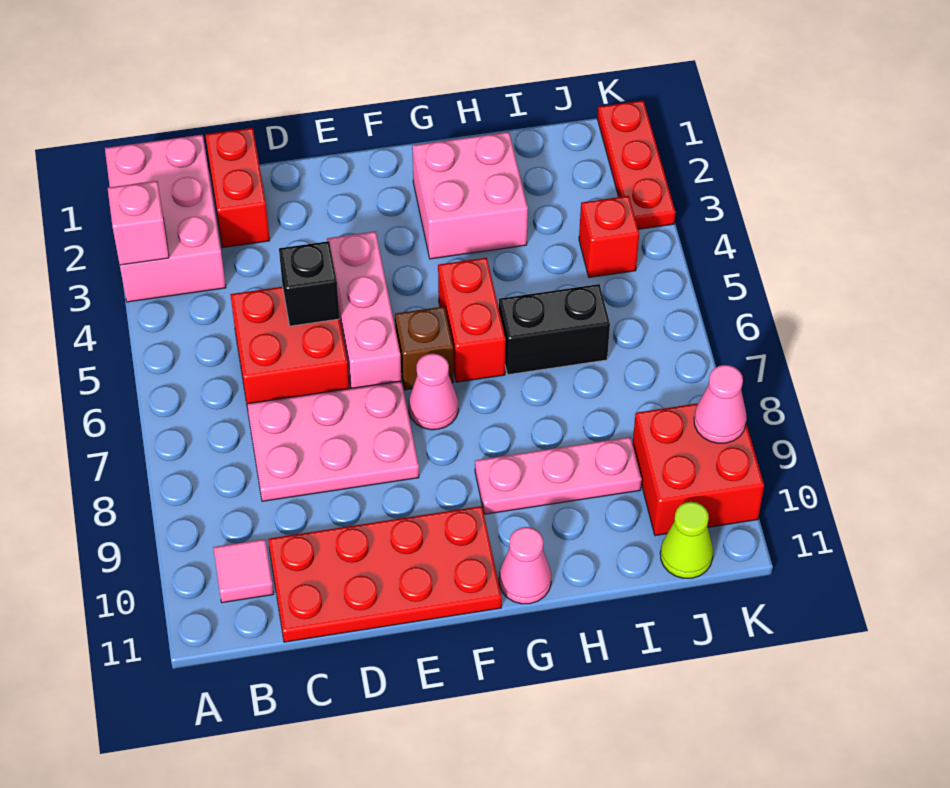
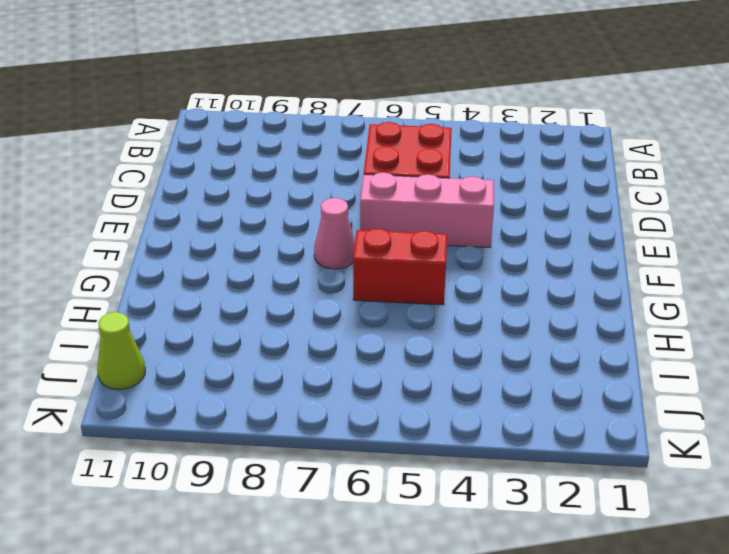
none -> pink 2x3 brick [105,135,226,302]
none -> pink 1x1 tile [213,539,274,603]
none -> red 1x2 brick [205,128,270,248]

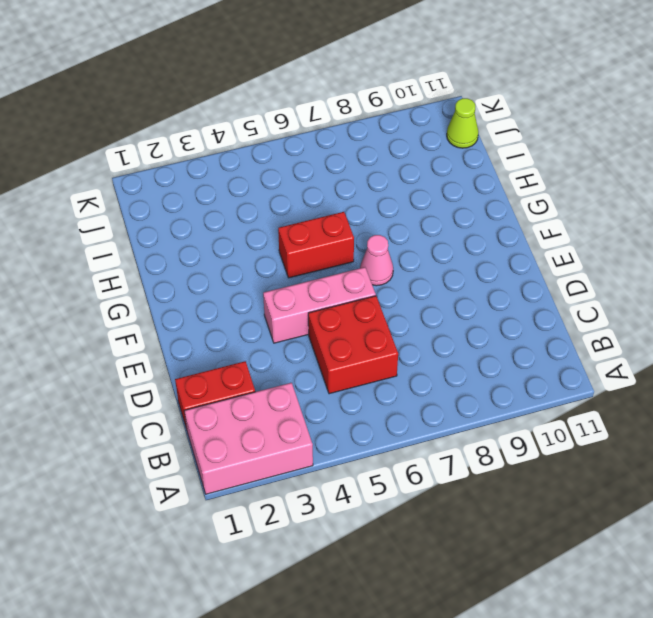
none -> pink 1x1 tile [213,539,274,603]
none -> pink 2x3 plate [247,381,419,501]
none -> red 2x4 plate [268,506,502,642]

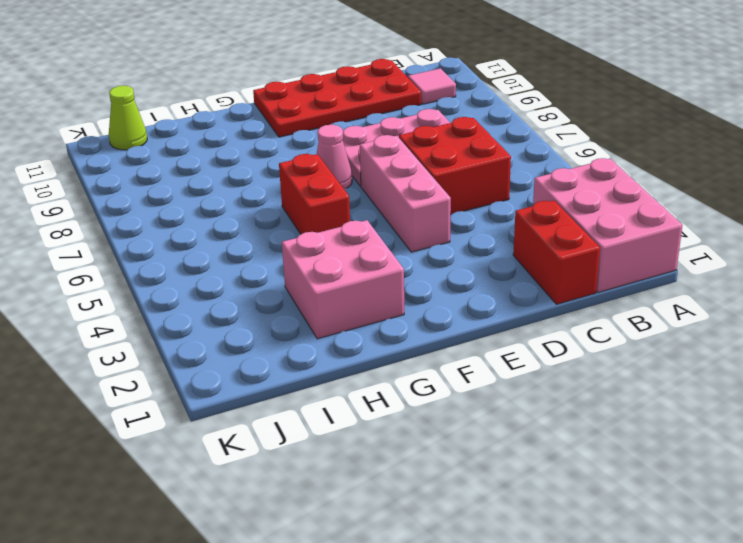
none -> brown 1x1 brick [395,307,453,390]
none -> pink 1x3 plate [475,437,642,514]
none -> pink 1x1 cone [499,527,551,604]

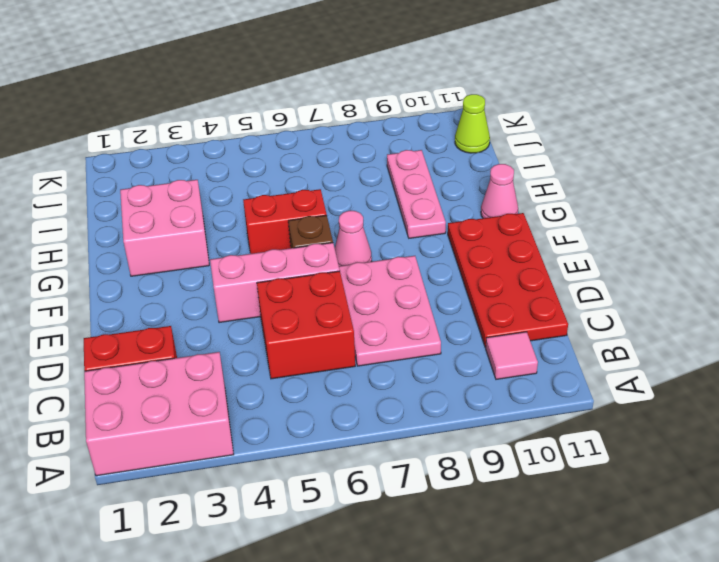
none -> black 1x2 brick [499,284,610,375]
none -> red 1x1 brick [579,196,639,277]
none -> red 2x2 brick [633,403,764,536]

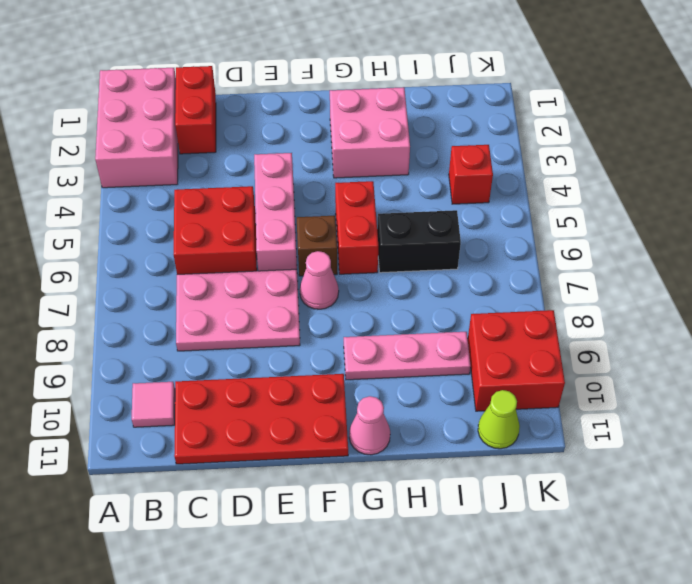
none -> red 1x3 plate [597,100,676,229]
none -> pink 1x1 brick [108,181,169,265]
none -> black 1x1 brick [279,241,339,326]

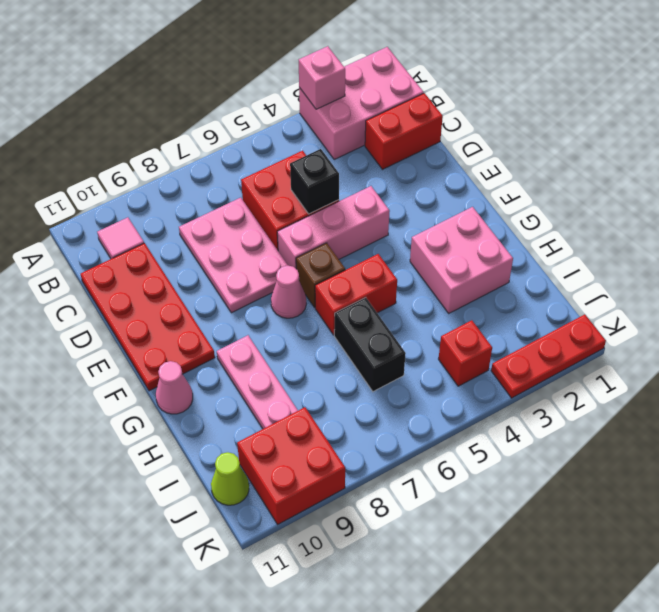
none -> pink 1x1 cone [694,365,747,443]

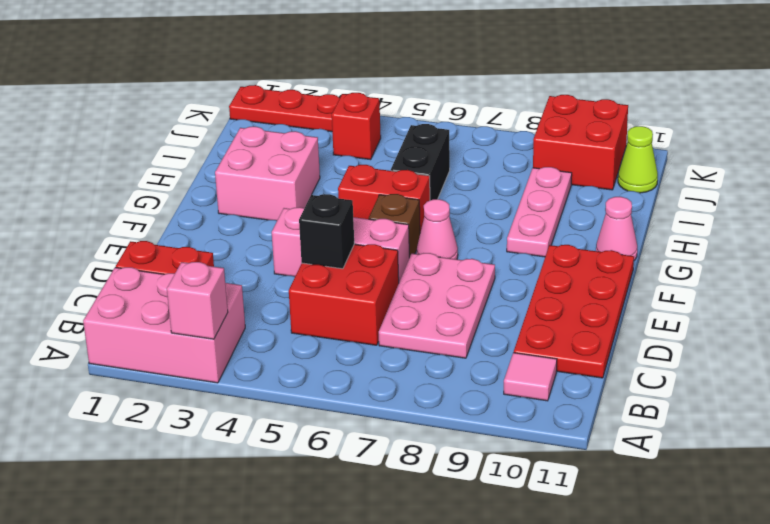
none -> pink 1x1 cone [694,365,747,443]

